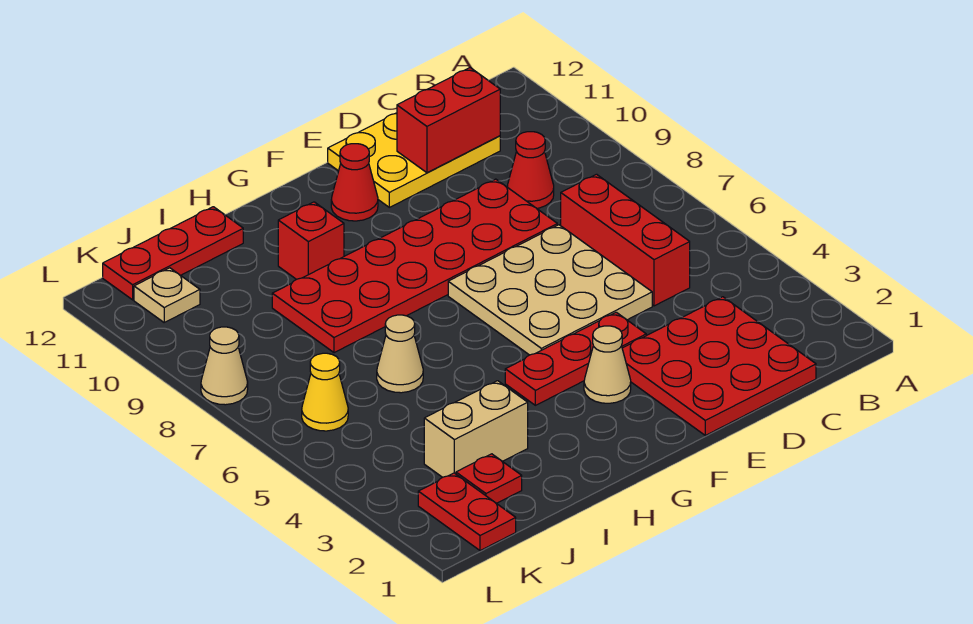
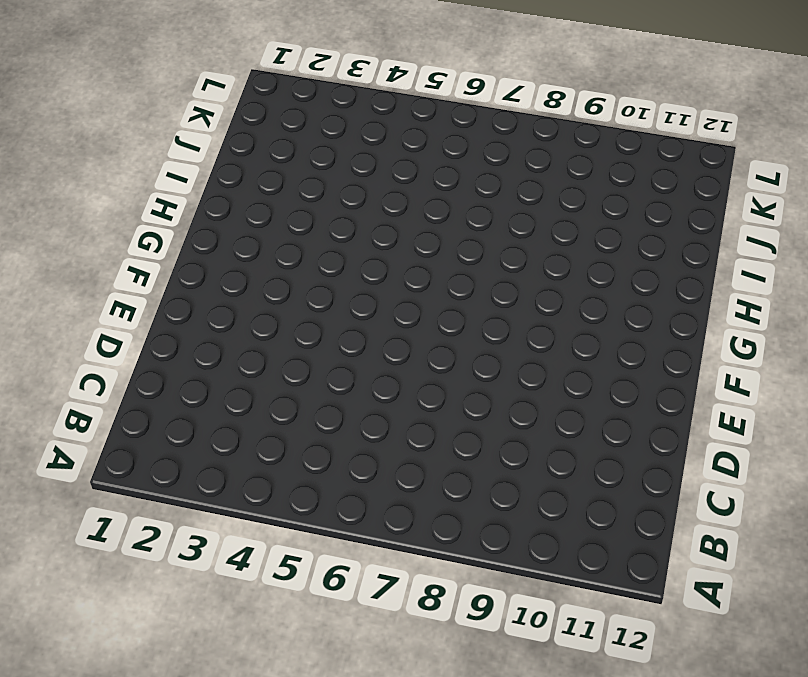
none -> red 3x3 plate [622,297,816,435]
none -> red 1x3 brick [561,174,690,306]
none -> red 1x1 cone [507,132,554,208]

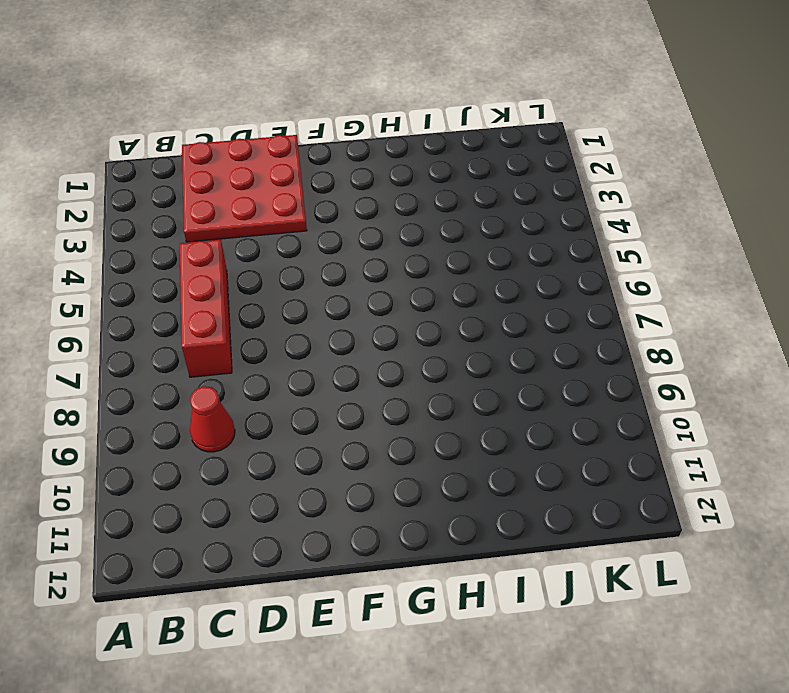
none -> yellow 2x3 plate [328,113,500,207]
none -> tan 3x3 plate [448,225,652,355]
none -> red 2x6 plate [272,179,557,353]

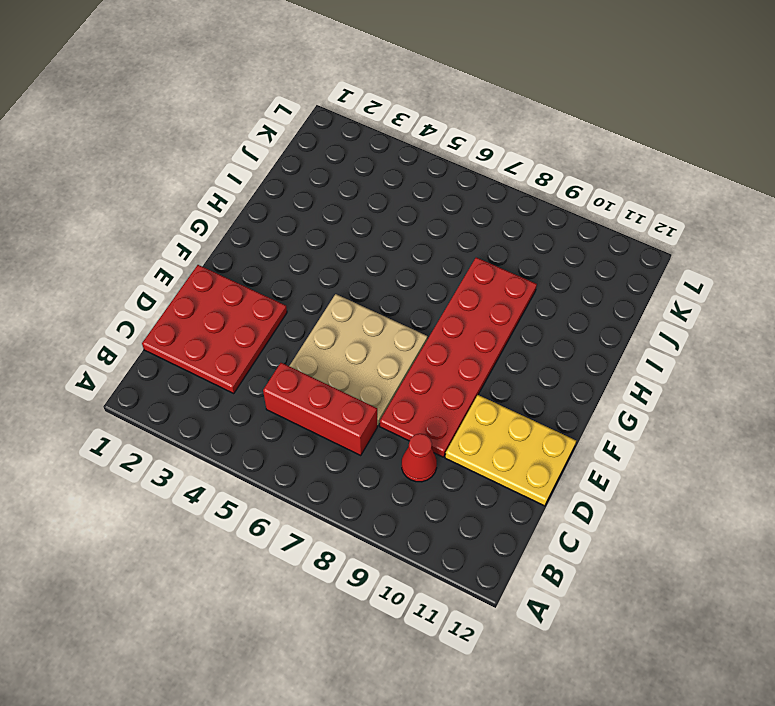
yellow 2x3 plate [445,395,576,506] -> yellow 2x3 plate turned to [328,113,500,207]
none -> red 1x3 plate [505,312,646,405]
none -> tan 1x1 cone [584,326,631,403]
none -> red 1x1 cone [331,144,378,221]

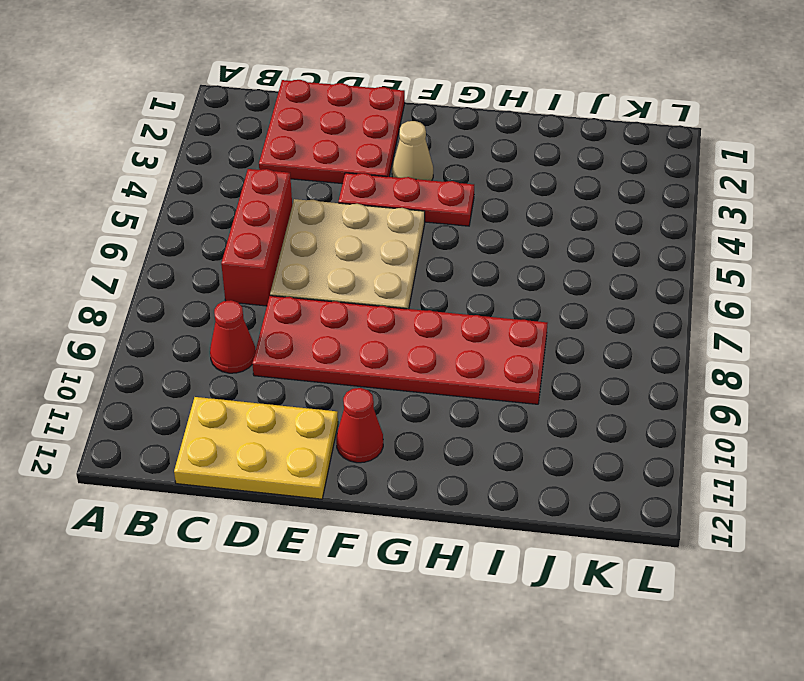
none -> red 1x1 brick [278,202,344,279]
none -> tan 1x2 brick [424,381,528,477]
none -> tan 1x1 cone [377,315,423,393]

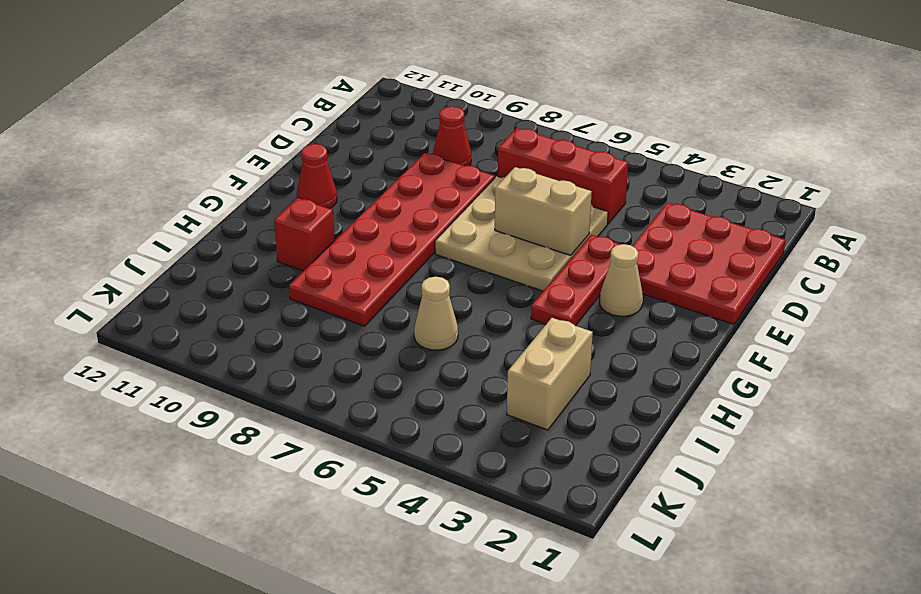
tan 1x2 brick [495,167,592,255] -> none
none -> yellow 2x3 plate [328,113,500,207]
none -> red 1x3 plate [103,207,243,300]
none -> red 1x1 plate [456,454,522,503]

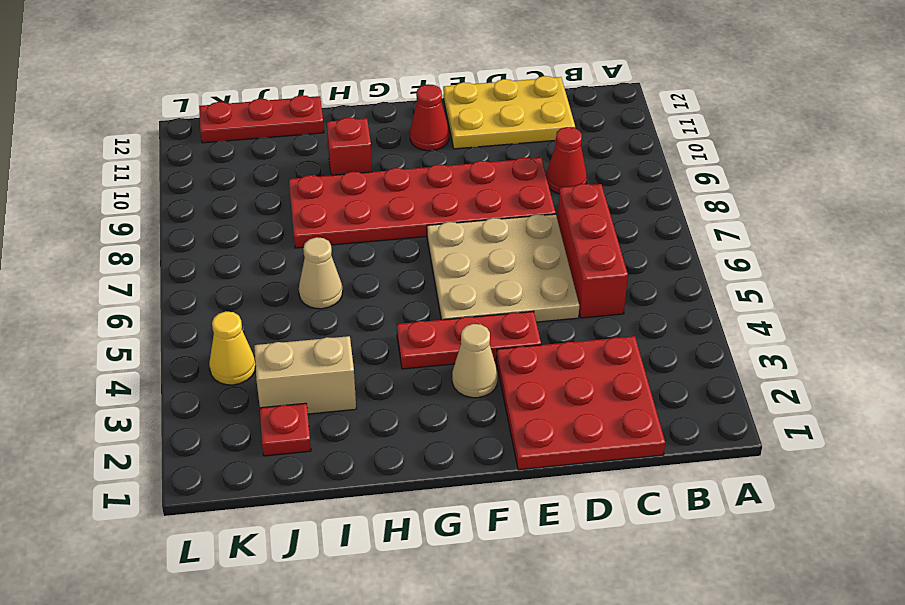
yellow 1x1 cone [209,311,256,385] -> yellow 1x1 cone moved to [302,353,348,431]
none -> red 1x2 plate [418,473,516,551]
none -> tan 1x1 plate [134,268,200,322]
none -> tan 1x1 cone [201,327,248,405]

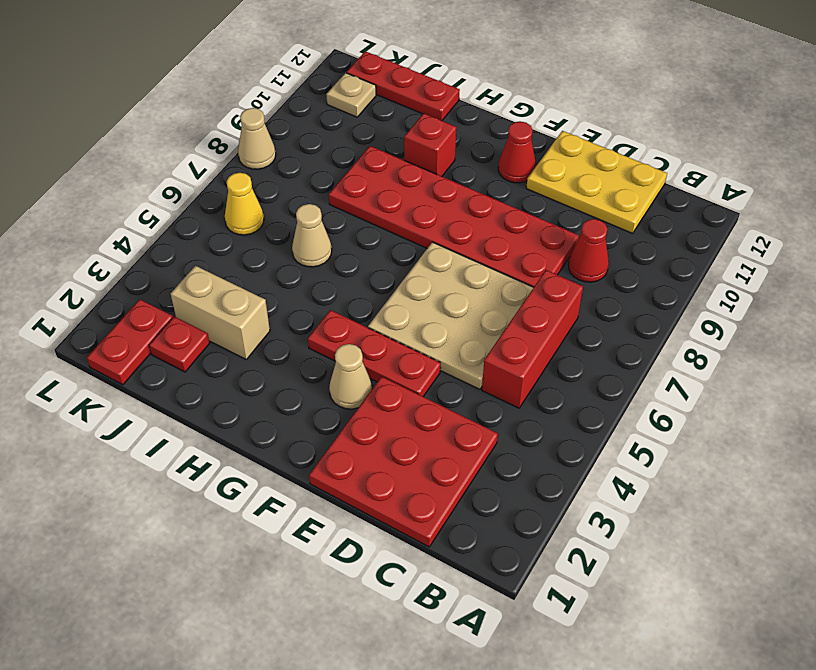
none -> red 1x2 brick [397,68,500,173]

